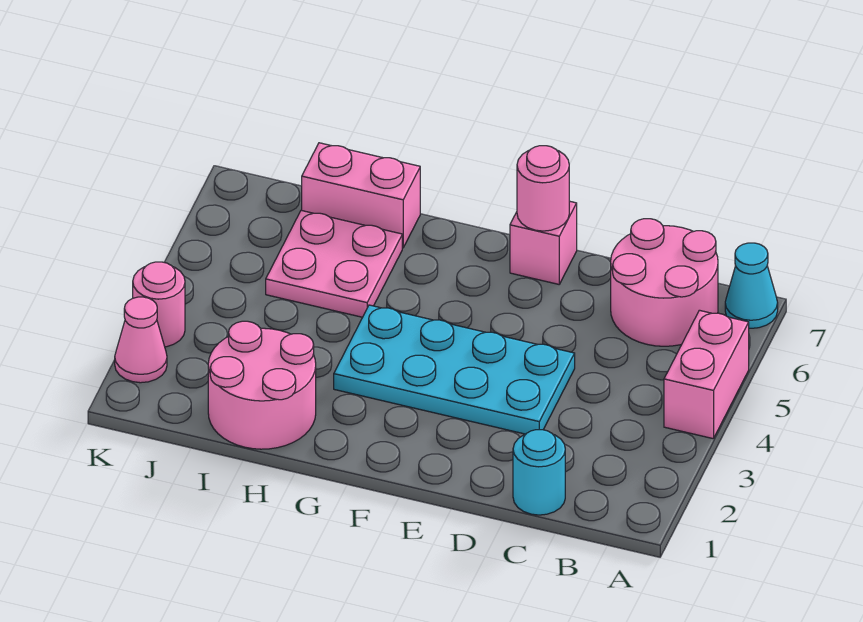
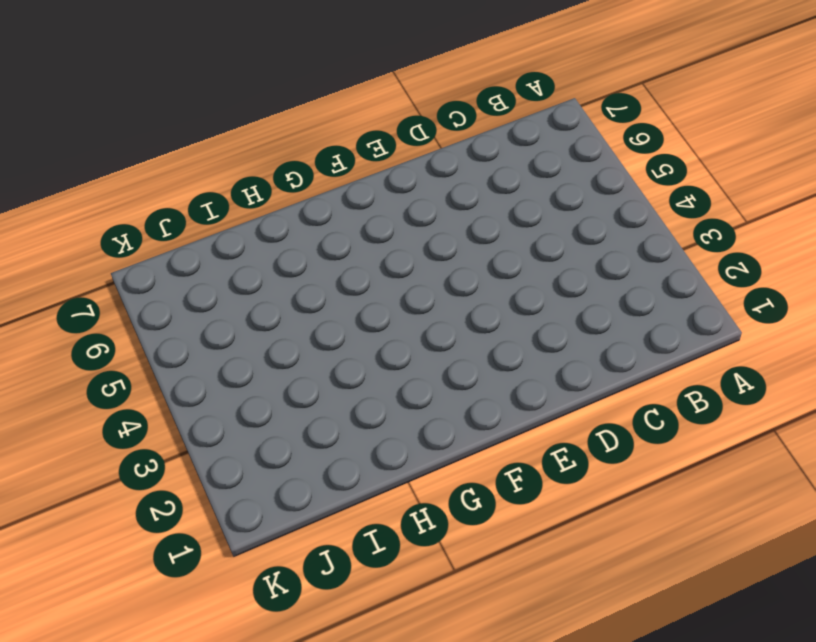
none -> pink 1x2 brick [664,310,749,439]
none -> cyan 1x1 cone [725,243,778,328]
none -> pink 2x2 round brick [611,219,718,346]

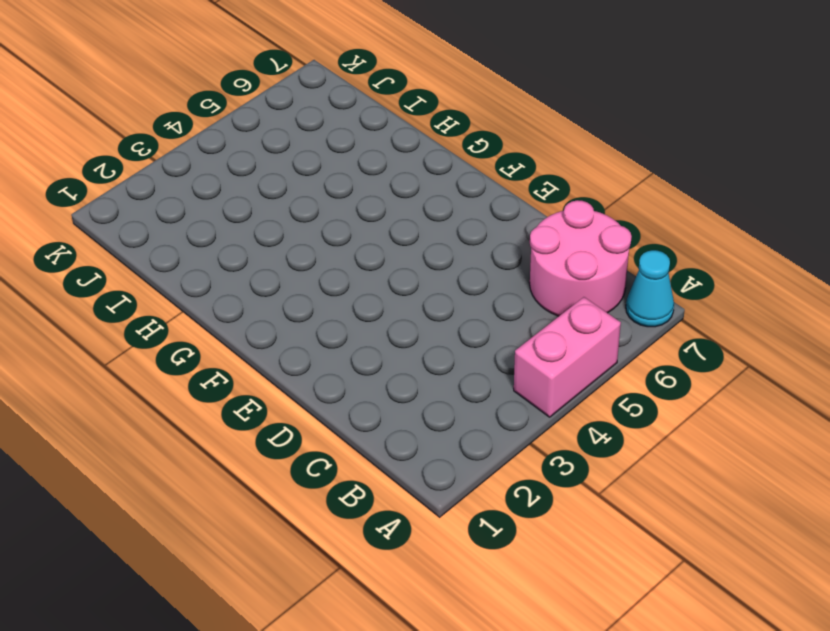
none -> cyan 1x1 round brick [513,430,565,515]
none -> cyan 2x4 plate [334,305,575,434]
none -> pink 1x1 brick [510,201,577,284]

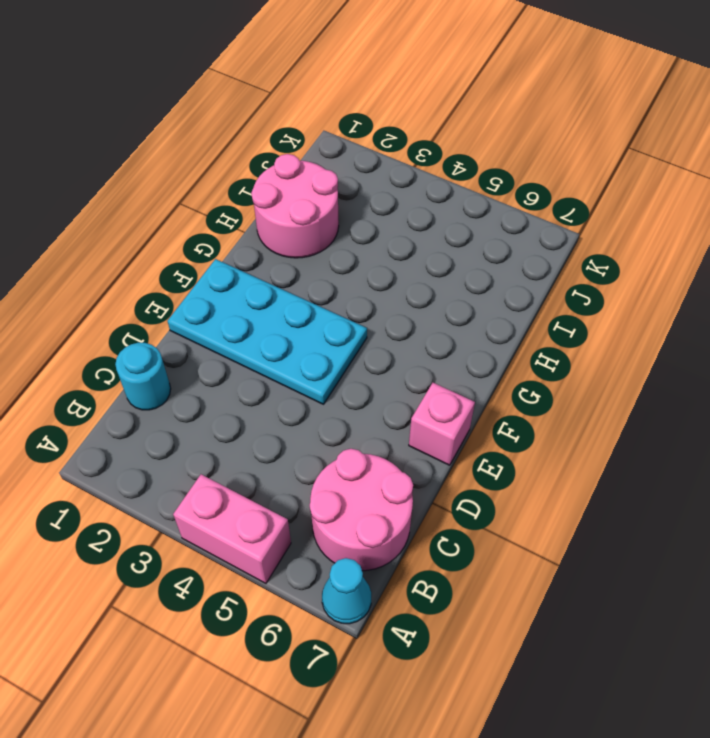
cyan 2x4 plate [168,259,367,404] -> cyan 2x4 plate turned to [334,305,575,434]
none -> pink 2x2 plate [266,210,402,317]
none -> pink 1x2 brick [302,143,420,248]
none -> pink 1x1 cone [115,297,167,383]

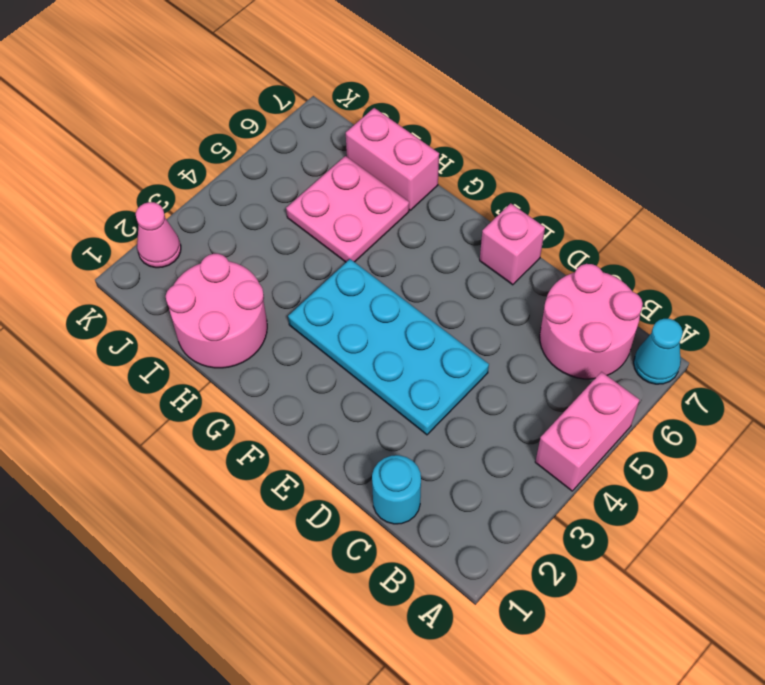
none -> pink 1x1 round brick [133,262,185,347]
none -> pink 1x1 round brick [517,146,569,231]

